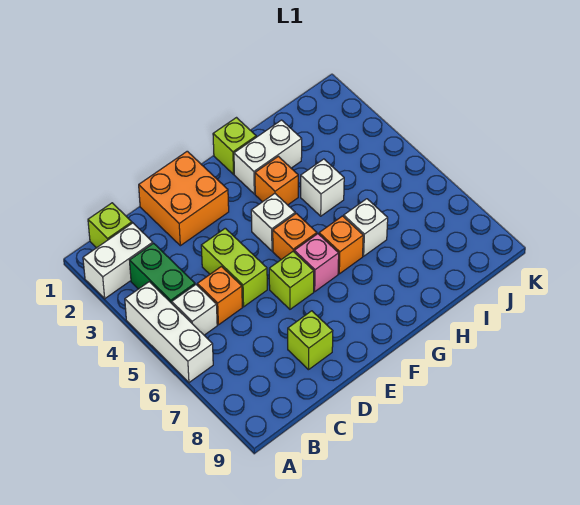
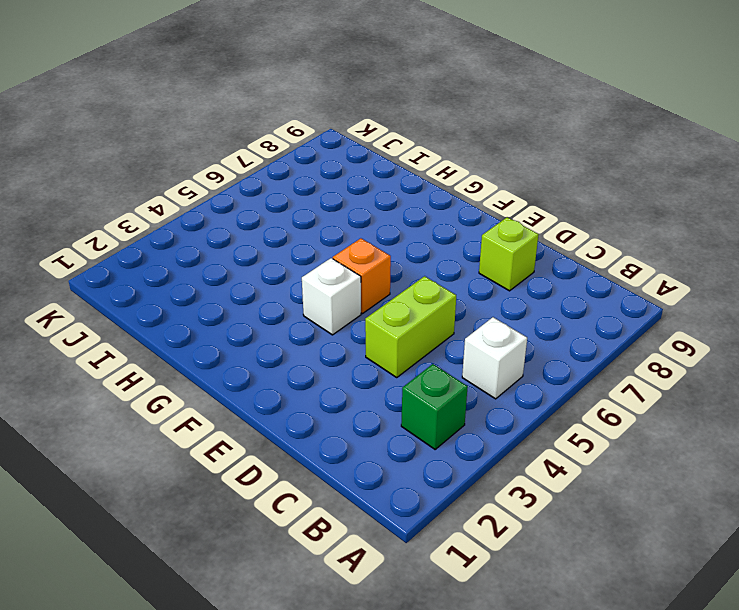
green 1x1 brick [401,364,468,449] -> green 1x2 brick [129,243,195,303]
none -> white 1x2 brick [83,223,153,299]
none -> white 1x3 brick [125,282,213,382]
none -> lime 1x1 brick [88,203,132,248]

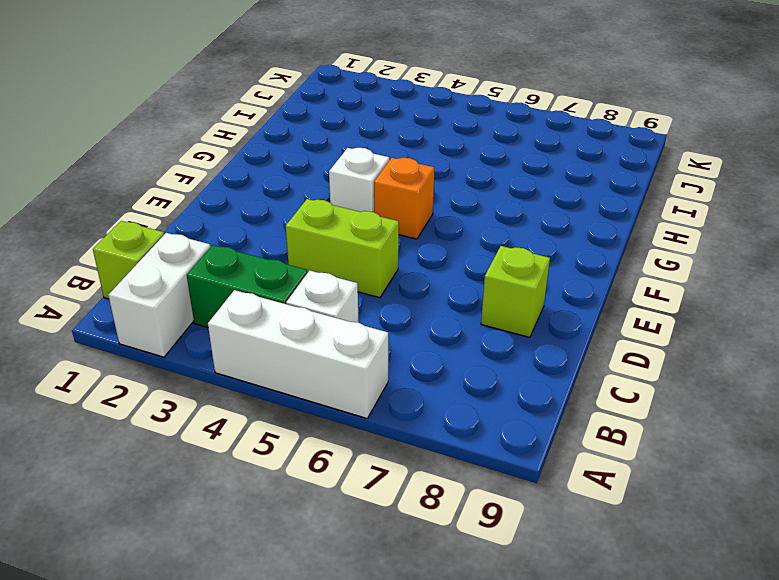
none -> orange 1x1 brick [197,266,242,325]
none -> orange 2x2 brick [139,151,229,246]
none -> lime 1x1 brick [269,252,314,309]

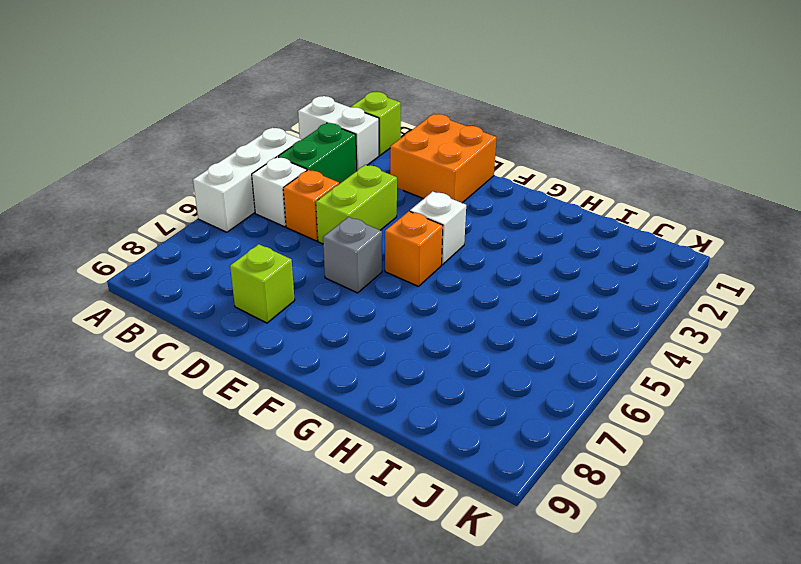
grey 1x1 brick [323,217,382,293] -> lime 1x1 brick [269,252,314,309]
none -> pink 1x1 brick [294,234,339,291]
none -> lime 1x1 brick [213,118,256,174]
none -> white 1x2 brick [234,120,302,194]

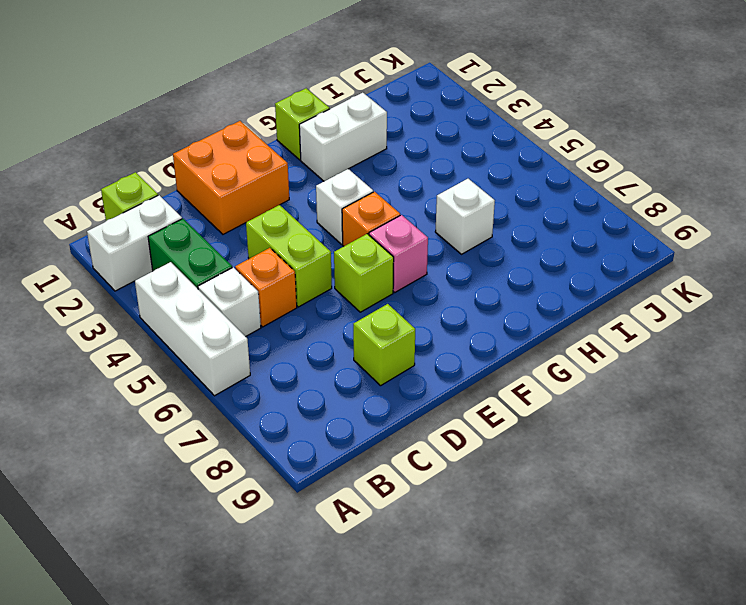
none -> orange 1x1 brick [255,156,298,205]
none -> orange 1x1 brick [319,216,363,274]
none -> white 1x1 brick [301,159,344,216]

